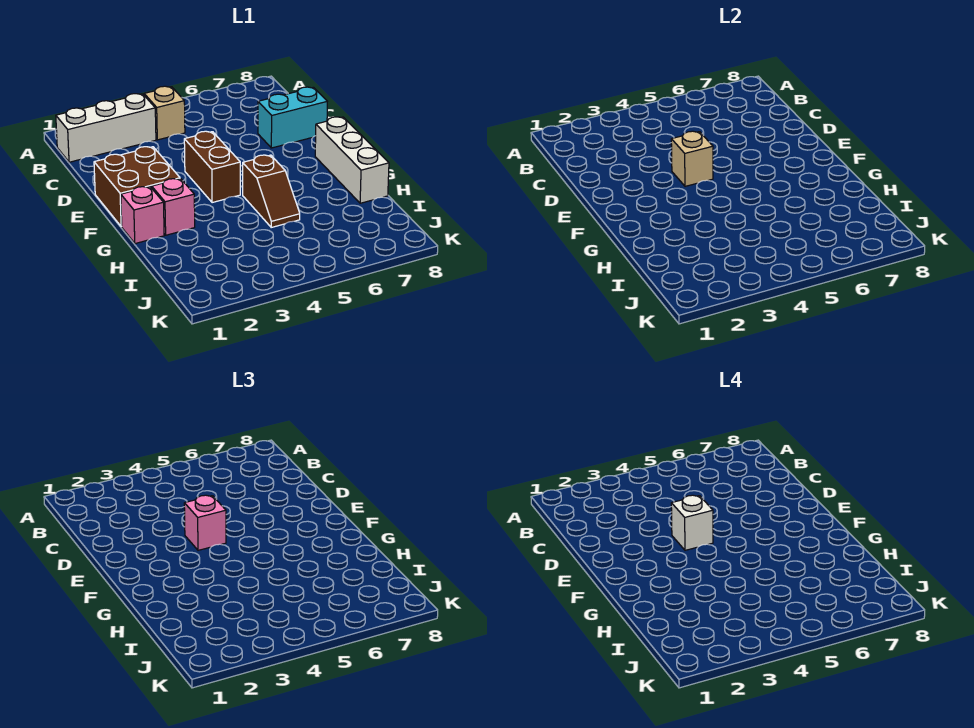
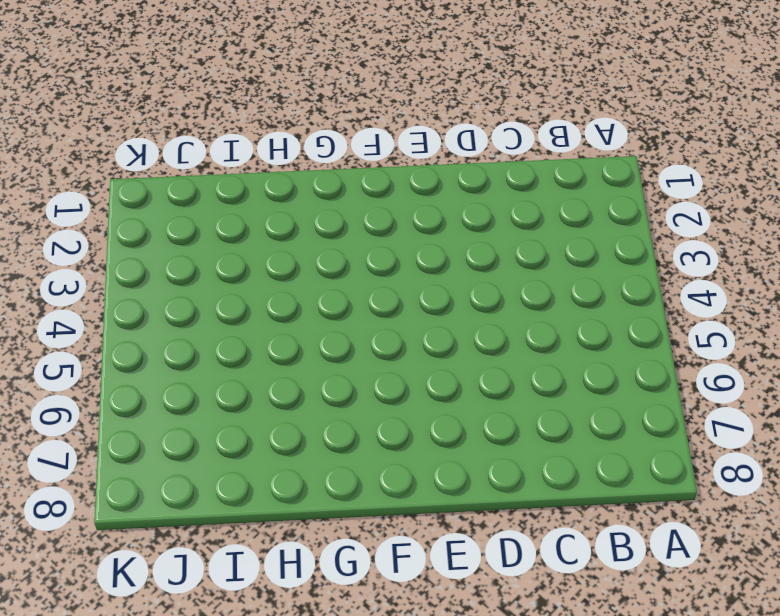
none -> white 1x3 brick [56,94,156,162]
none -> tan 1x1 brick [144,86,185,140]
none -> cyan 1x2 brick [258,87,327,148]

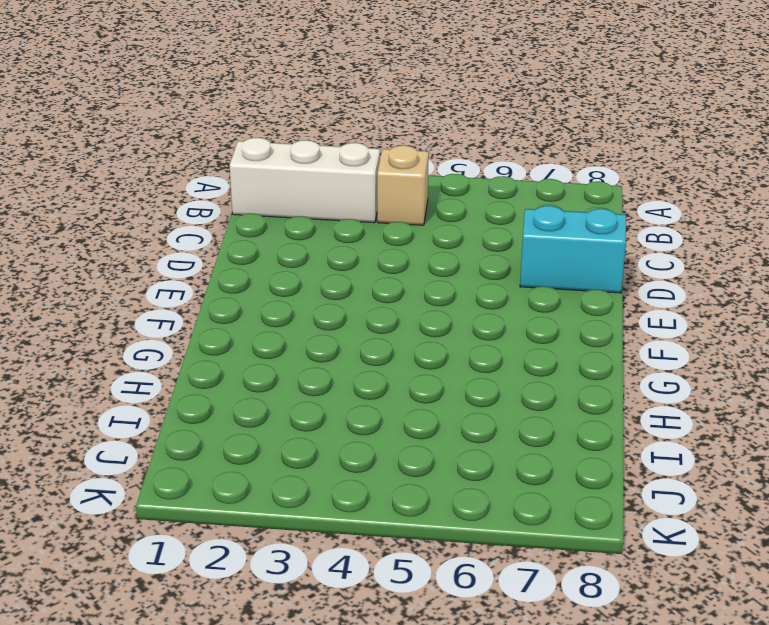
none -> brown 2x2 brick [94,147,180,227]
none -> brown 1x2 brick [184,131,240,203]
none -> white 1x3 brick [315,117,389,203]

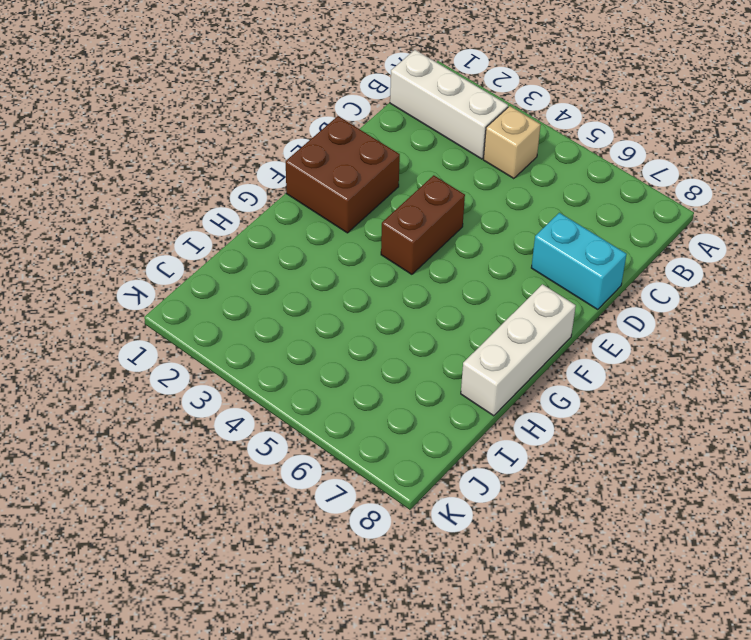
none -> pink 1x1 brick [121,187,164,244]
none -> pink 1x1 brick [152,179,195,235]
none -> brown 1x2 slope [243,155,300,227]

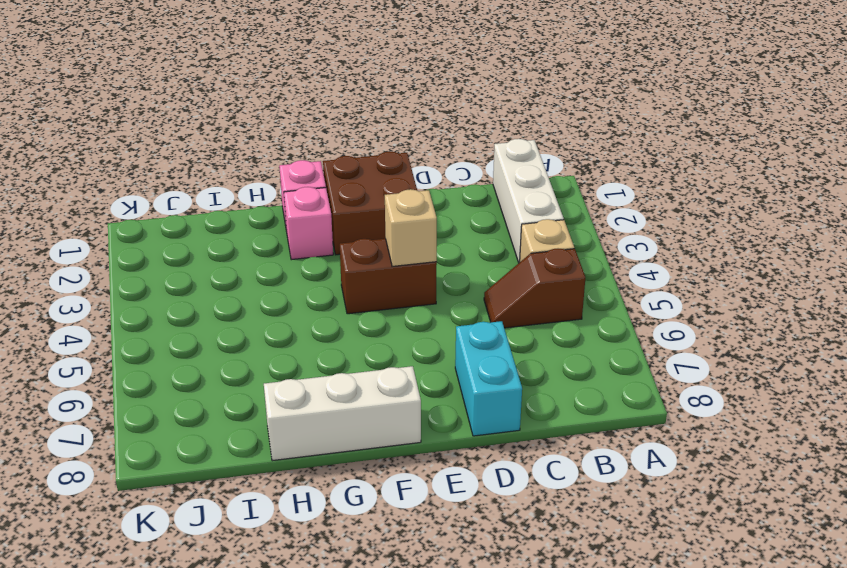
brown 1x2 slope [484,249,585,328] -> brown 1x2 slope moved to [243,155,300,227]
none -> pink 1x1 brick [184,495,226,550]
none -> white 1x1 brick [671,495,713,550]

